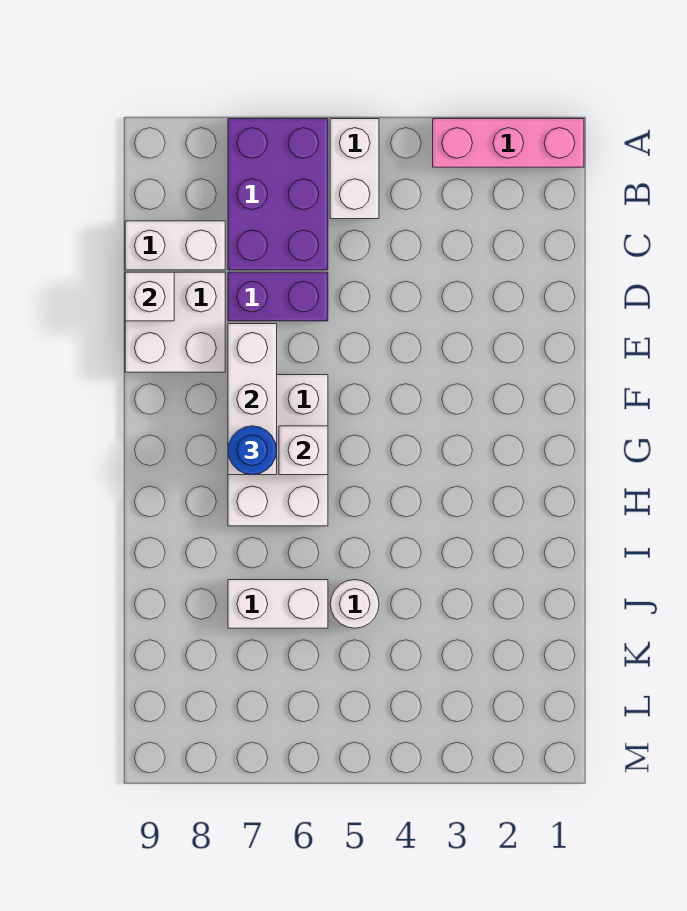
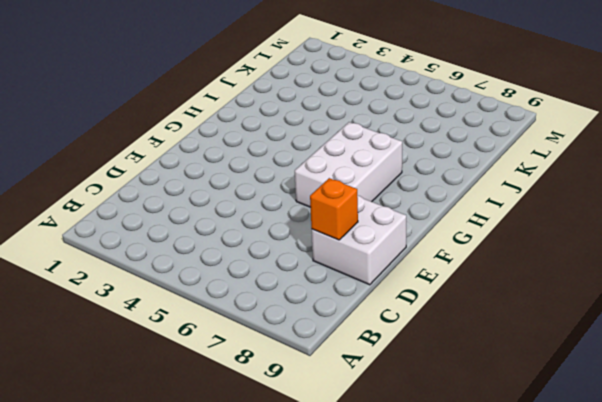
orange 1x1 brick [310,178,358,240] -> none
none -> pink 1x3 brick [433,119,584,167]
none -> white 1x2 brick [330,119,379,219]
none -> purple 2x3 brick [228,119,328,270]

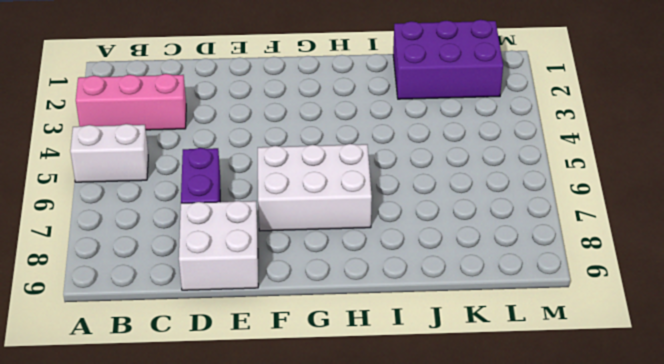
pink 1x3 brick [76,74,186,130] -> pink 1x3 brick turned to [433,119,584,167]
purple 2x3 brick [393,20,503,99] -> purple 2x3 brick moved to [228,119,328,270]
none -> white 1x2 brick [125,221,225,270]
none -> white 1x1 round brick [330,580,379,628]
none -> white 1x2 brick [228,580,328,628]

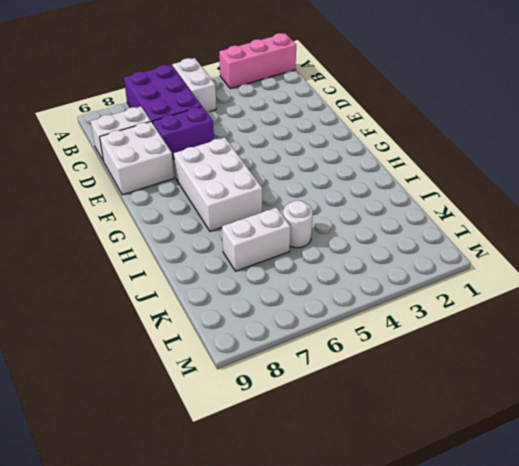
none -> white 1x1 brick [125,272,174,321]
none -> white 1x3 brick [228,324,277,475]
none -> white 1x1 brick [279,426,328,475]

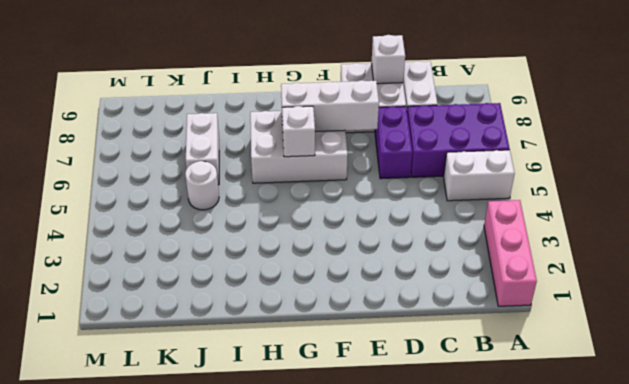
none -> blue 1x1 round brick [228,426,277,475]

